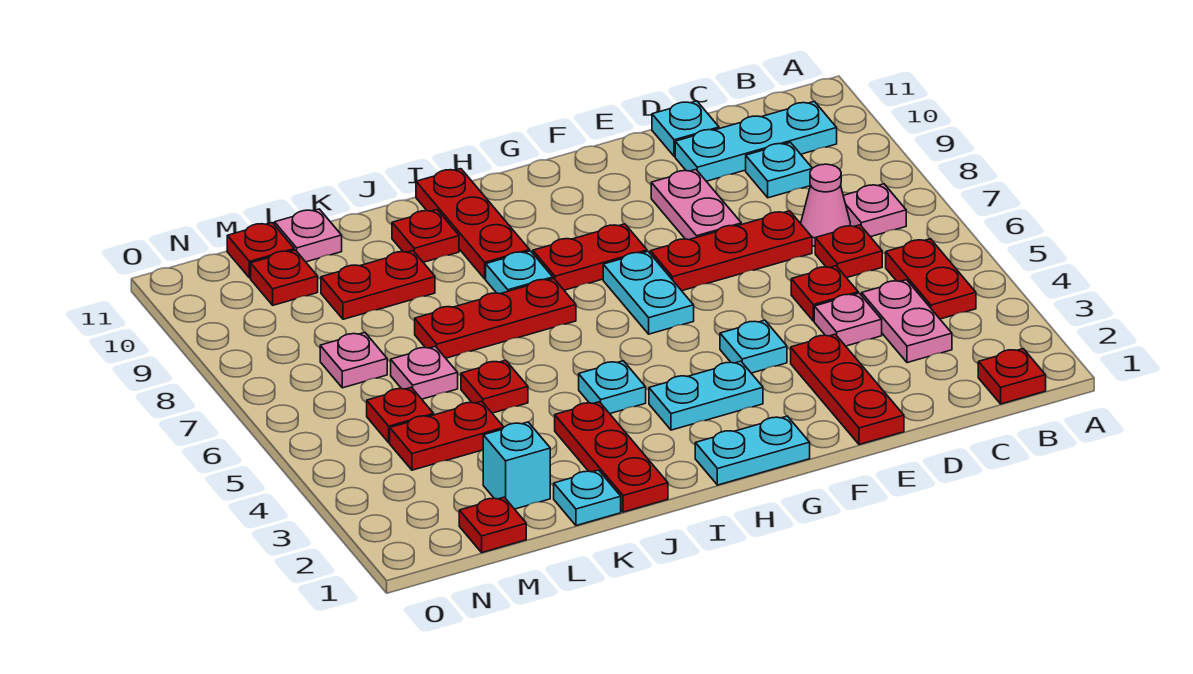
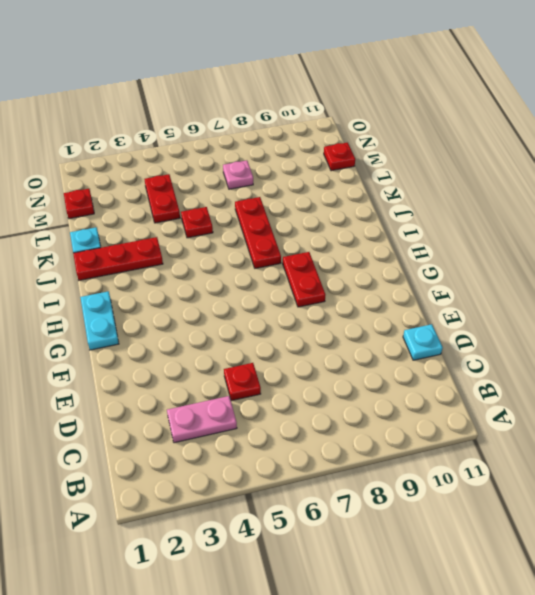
none -> red 1x1 plate [978,349,1046,404]
none -> red 1x2 plate [886,239,976,319]
none -> pink 1x1 plate [843,184,906,237]
none -> cyan 1x3 plate [675,101,837,181]

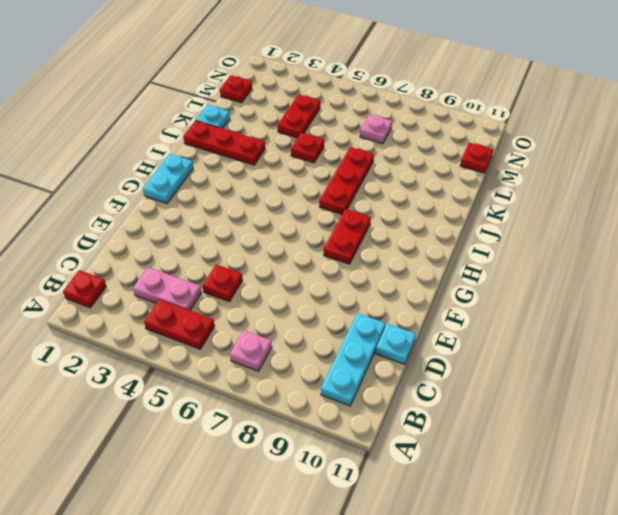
none -> red 1x1 plate [815,225,882,278]
none -> pink 1x1 cone [801,164,850,246]
none -> cyan 1x1 plate [746,142,812,198]
none -> pink 1x1 plate [814,293,882,346]

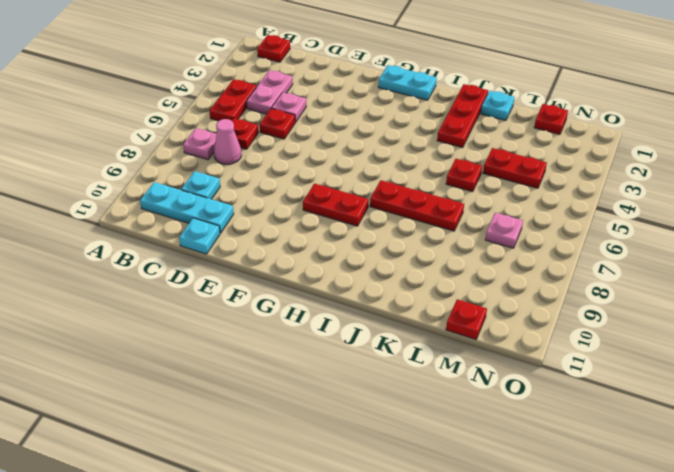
none -> red 1x3 plate [650,211,812,291]
none -> red 1x3 plate [791,334,904,445]
none -> pink 1x2 plate [651,170,741,240]
none -> cyan 1x1 plate [720,320,787,373]

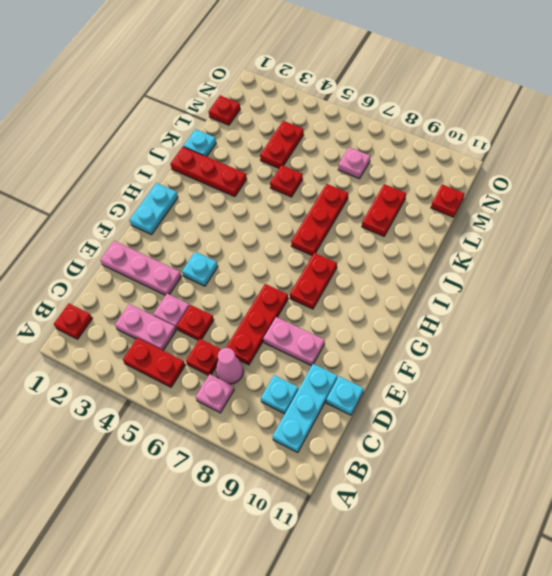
pink 1x3 plate [100,241,182,295] -> red 1x3 plate [791,334,904,445]
none -> cyan 1x2 plate [649,361,763,430]
none -> cyan 1x2 plate [603,251,694,334]
none -> cyan 1x1 plate [579,361,646,414]
none -> cyan 1x1 plate [486,251,553,294]

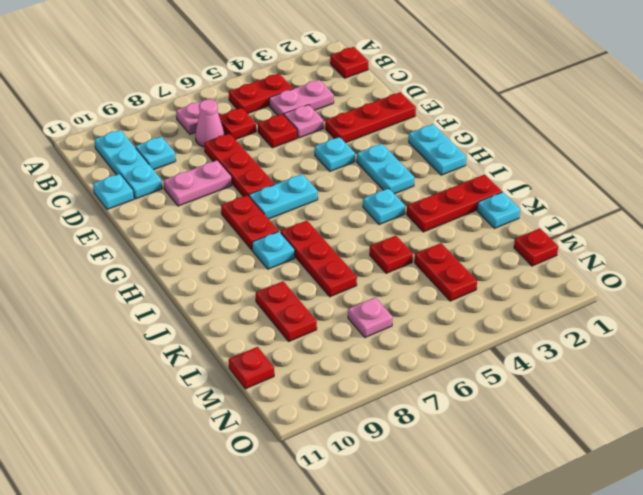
none -> red 1x3 plate [416,169,530,279]
none -> red 1x1 plate [392,210,459,262]
none -> cyan 1x1 brick [483,422,550,509]
none -> pink 1x1 plate [391,346,458,399]

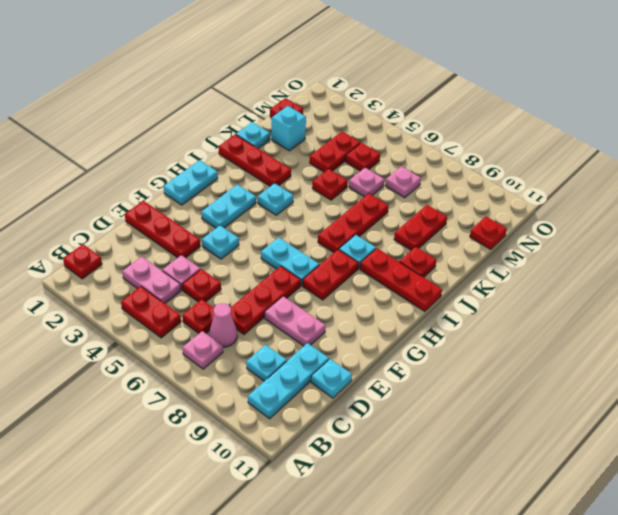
none -> pink 1x1 plate [275,209,342,262]
none -> red 1x1 plate [251,250,318,305]

